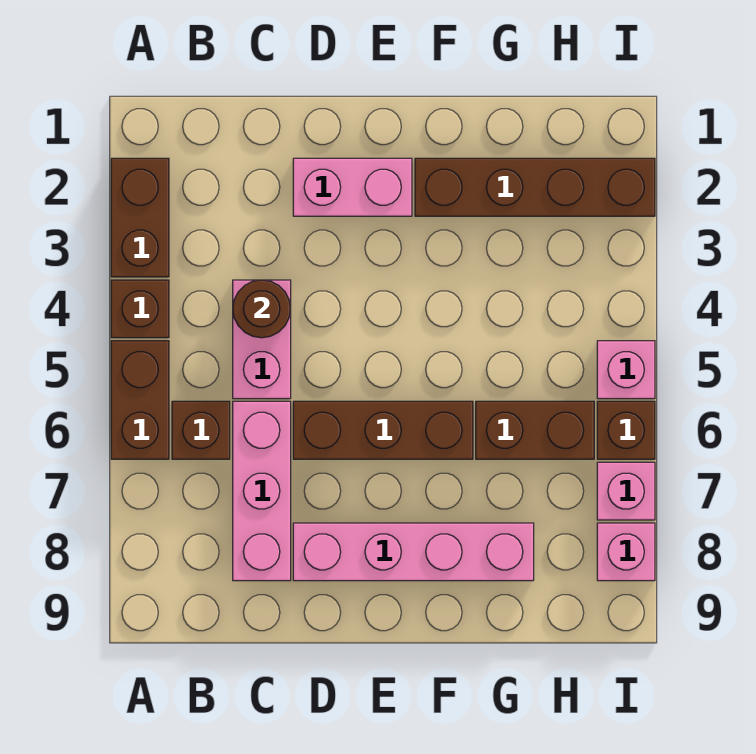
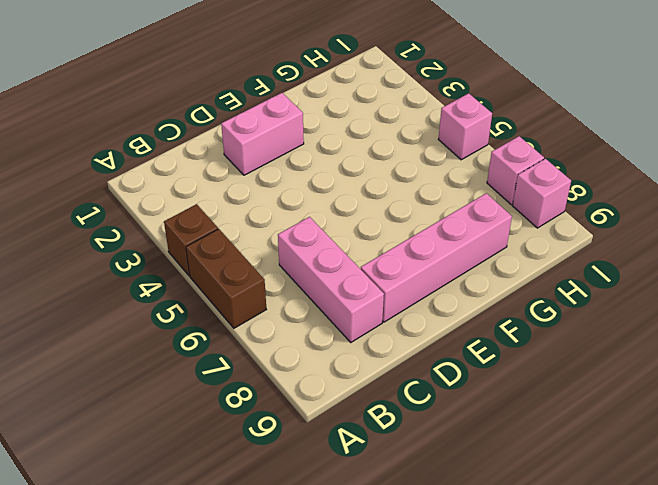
none -> brown 1x2 brick [111,158,169,277]
none -> brown 1x1 brick [172,401,230,459]
none -> pink 1x2 brick [233,280,291,399]

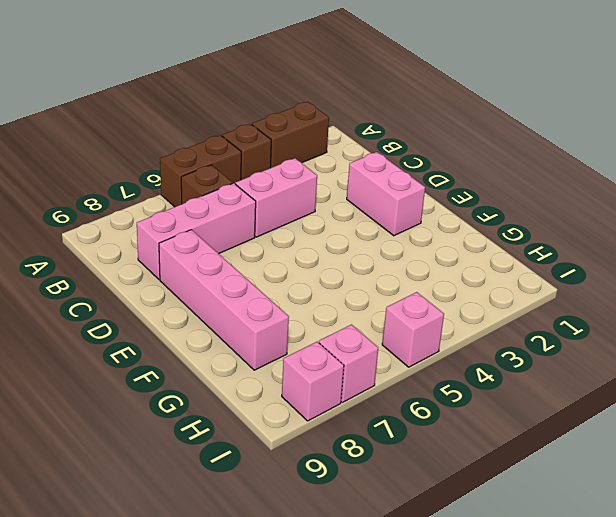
none -> brown 1x3 brick [293,401,473,459]
none -> brown 1x4 brick [415,158,655,216]
none -> brown 1x2 brick [476,401,594,459]

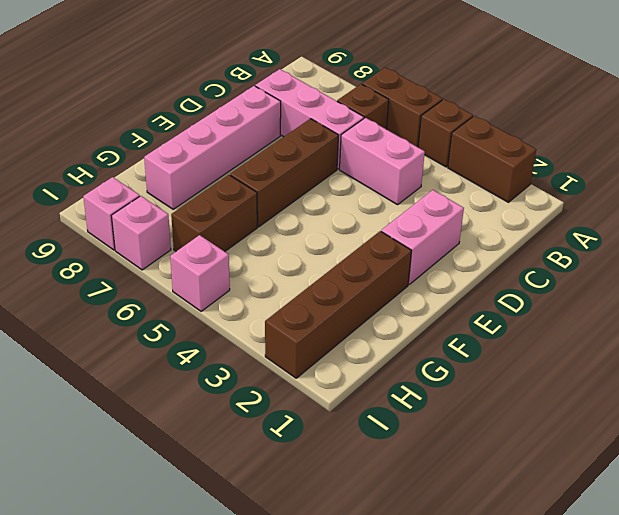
none -> brown 1x1 brick [597,401,655,459]
none -> brown 1x1 round brick [233,280,291,338]

